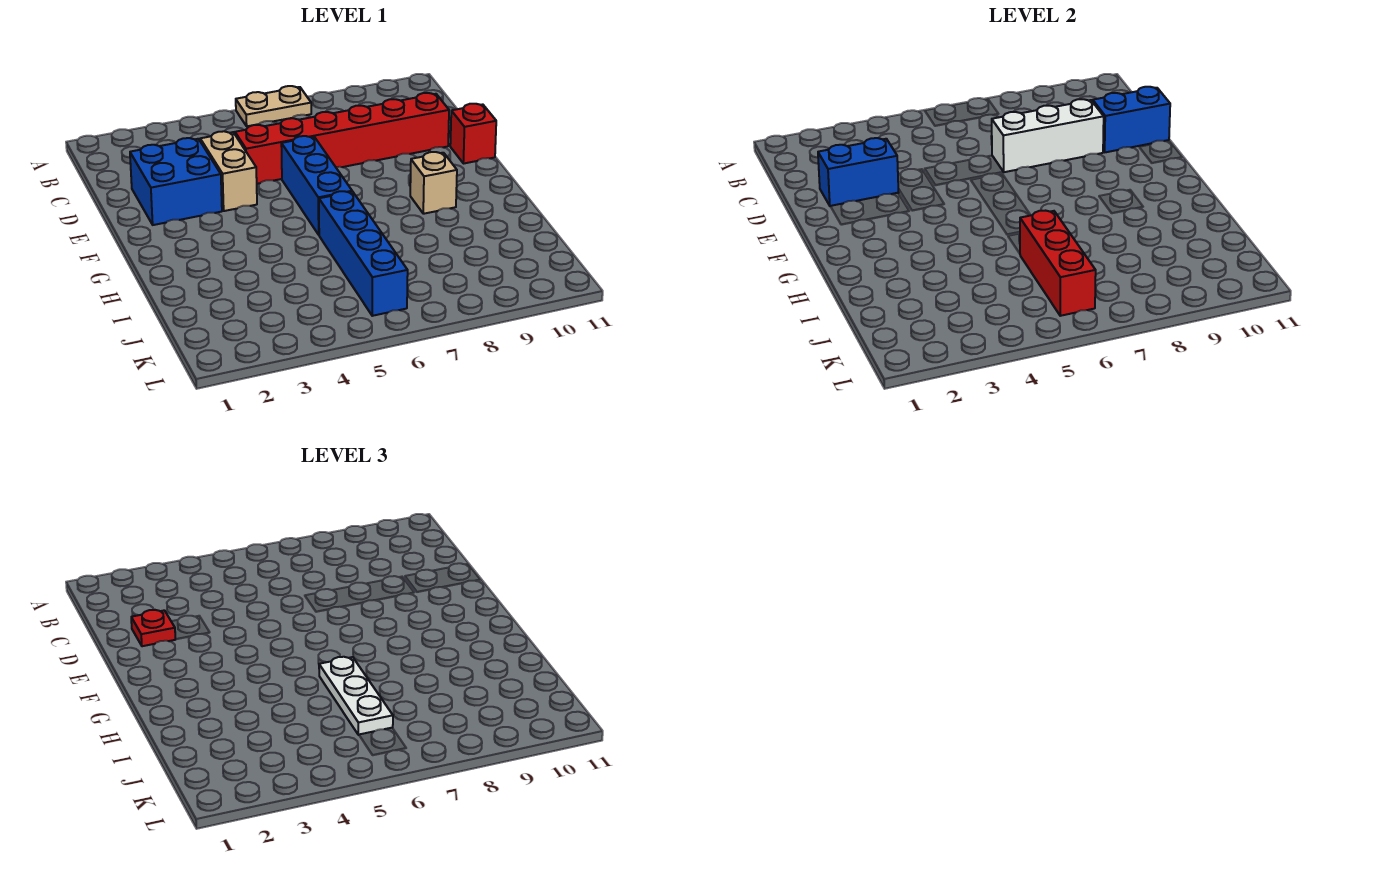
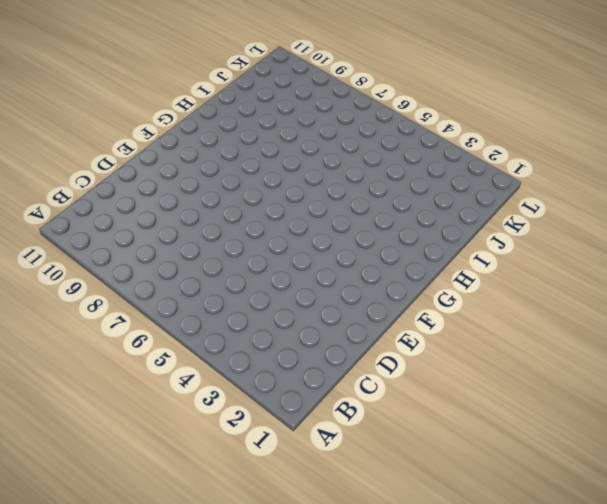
none -> tan 1x2 plate [236,86,311,126]
none -> blue 2x2 brick [130,138,222,225]
none -> tan 1x2 brick [200,131,257,211]

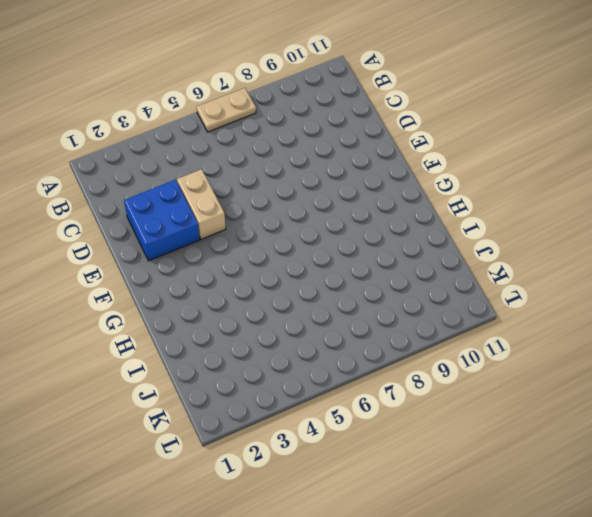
none -> red 1x6 brick [235,93,449,184]
none -> blue 1x3 brick [281,136,352,235]
none -> red 1x1 brick [450,104,496,164]

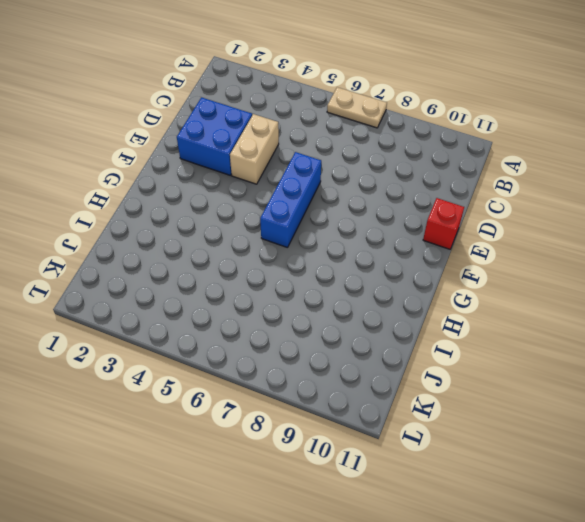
none -> red 1x6 brick [235,93,449,184]
none -> tan 1x1 brick [410,152,457,214]
none -> blue 1x4 brick [319,191,408,316]

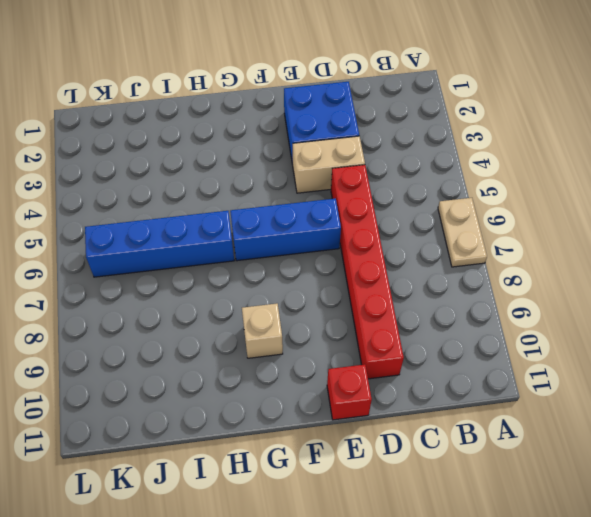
none -> blue 1x2 brick [818,138,899,206]
none -> white 1x3 brick [992,99,1104,172]
none -> blue 1x2 brick [1093,87,1170,152]

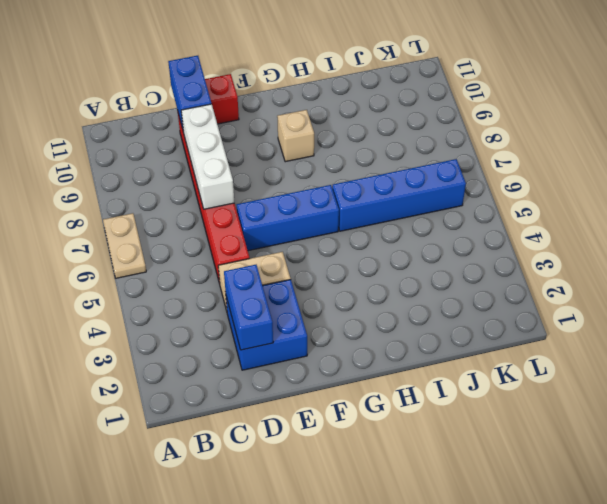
none -> red 1x3 brick [1020,211,1096,316]
none -> red 1x1 plate [131,610,175,646]
none -> white 1x3 plate [319,657,393,735]

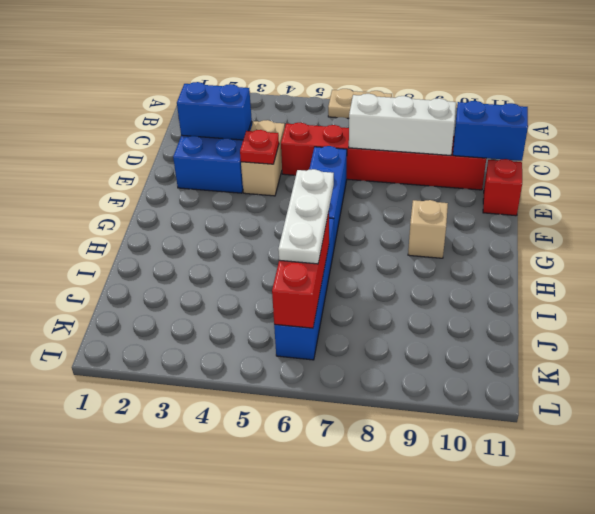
red 1x1 plate [240,130,279,164] -> red 1x1 plate moved to [131,610,175,646]

